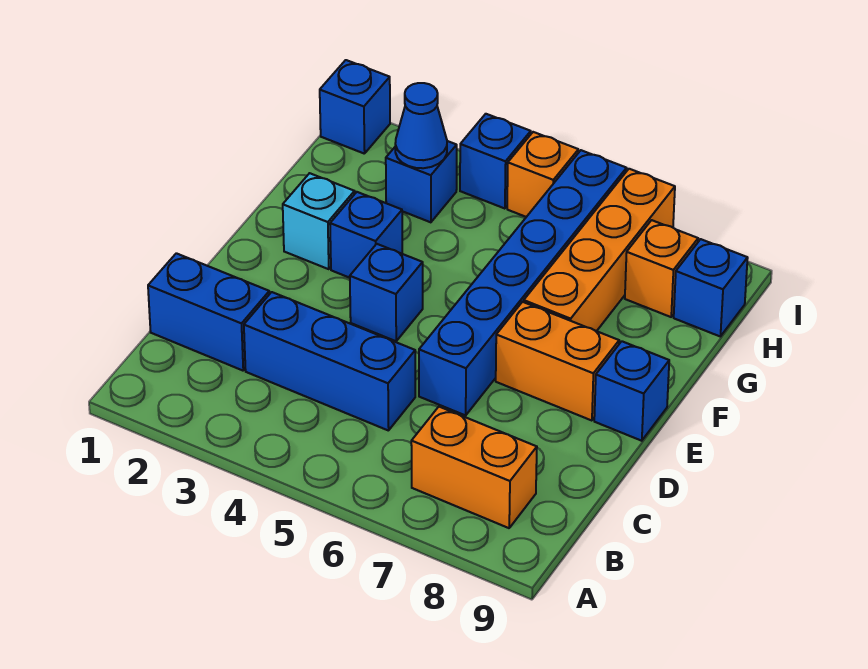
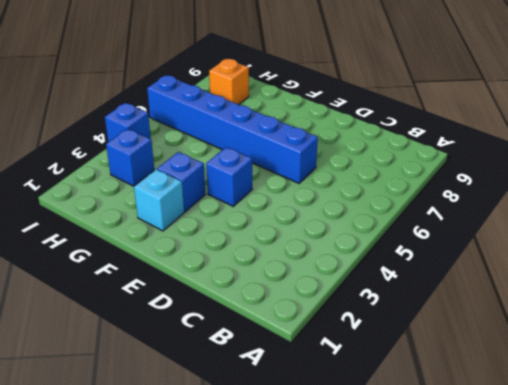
none -> orange 1x2 brick [411,407,537,528]
none -> blue 1x2 brick [148,253,269,371]
none -> blue 1x3 brick [244,292,415,431]

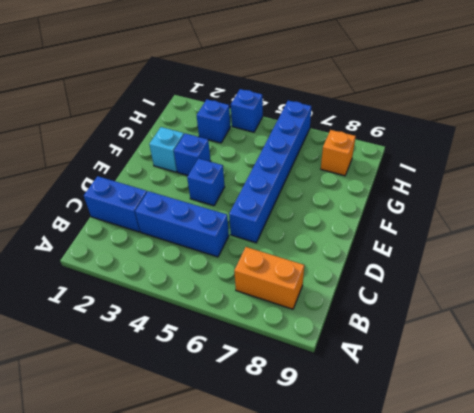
none -> orange 1x2 brick [496,302,619,421]
none -> blue 1x1 brick [594,341,669,441]
none -> orange 1x4 brick [524,169,675,331]

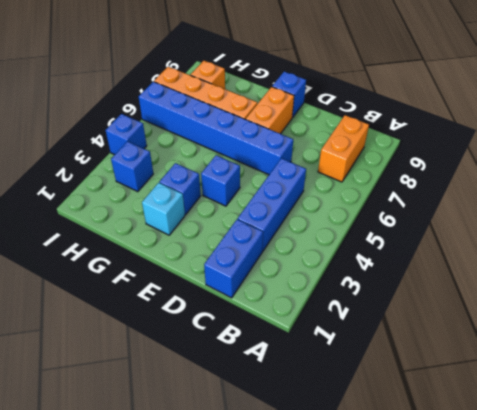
none -> blue 1x1 brick [674,239,748,336]
none -> blue 1x1 brick [320,60,390,154]
none -> orange 1x1 brick [507,132,578,217]

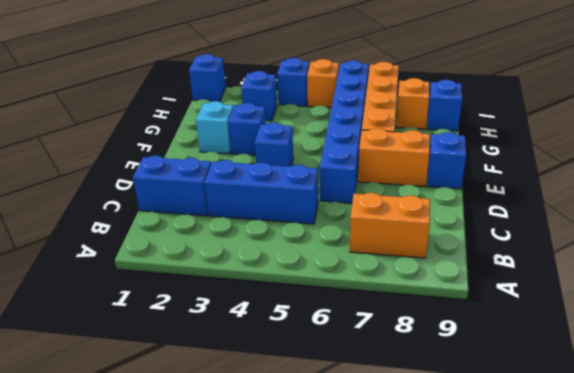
none -> blue 1x1 cone [395,83,447,168]

